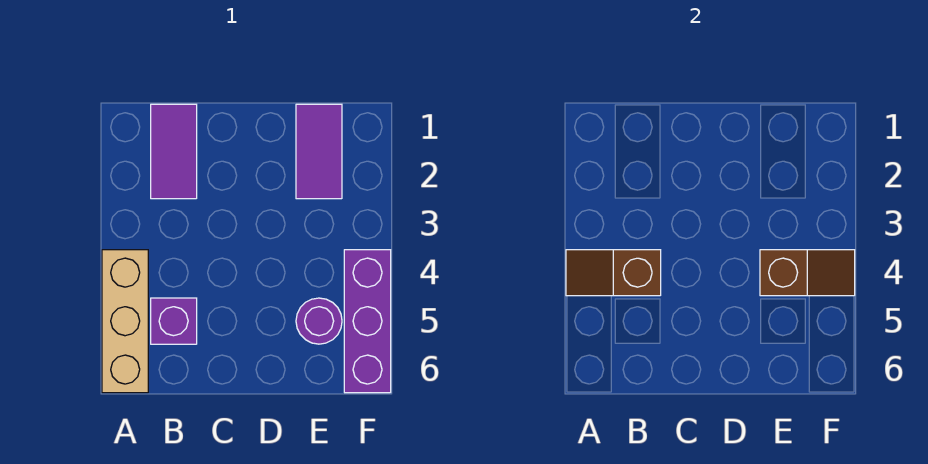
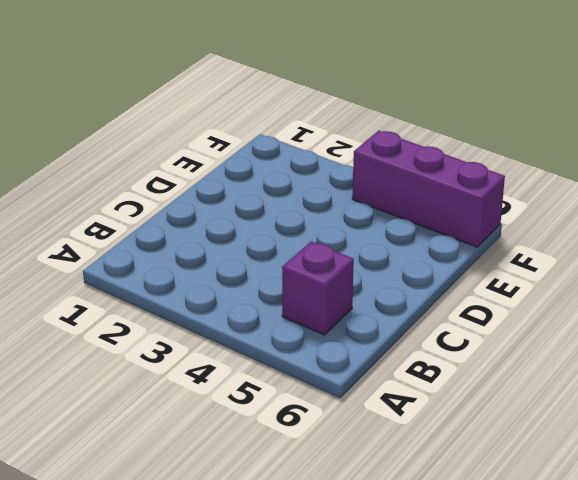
none -> tan 1x3 brick [102,250,148,393]
none -> purple 1x2 tile [151,104,197,199]

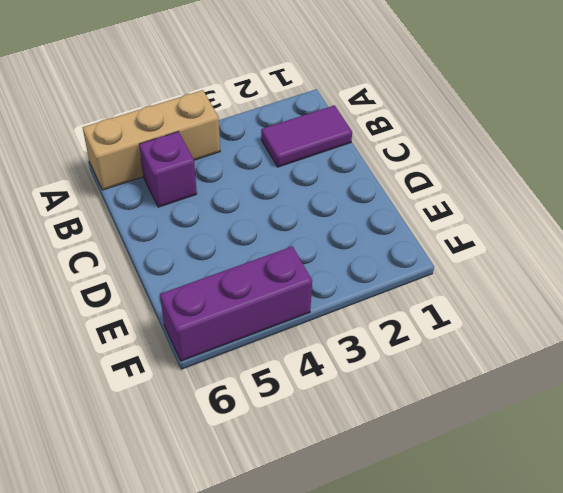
none -> purple 1x2 tile [296,104,342,199]
none -> purple 1x1 round brick [296,298,342,344]

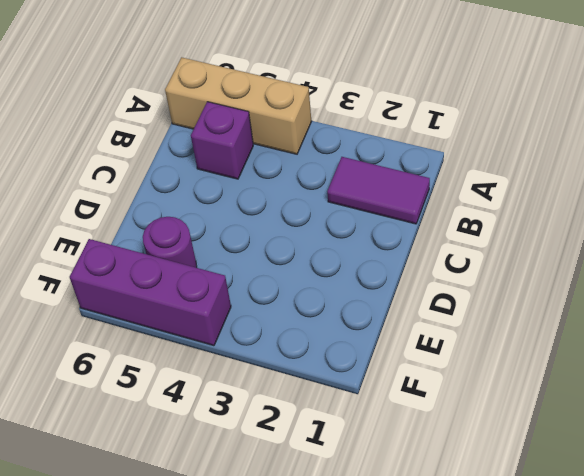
none -> purple 1x2 tile [296,104,342,199]
none -> brown 1x2 slope [566,250,661,296]

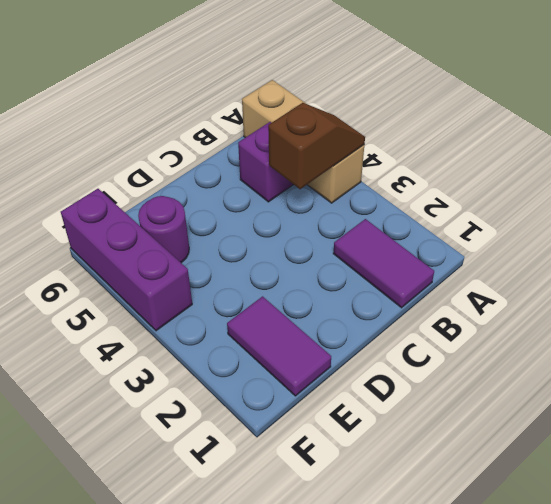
none -> brown 1x2 slope [760,250,855,296]

